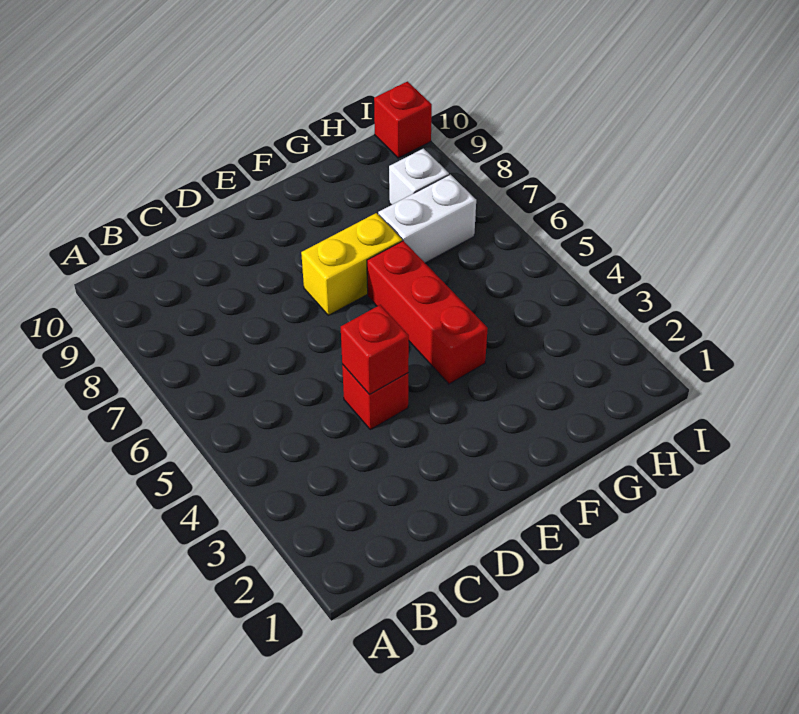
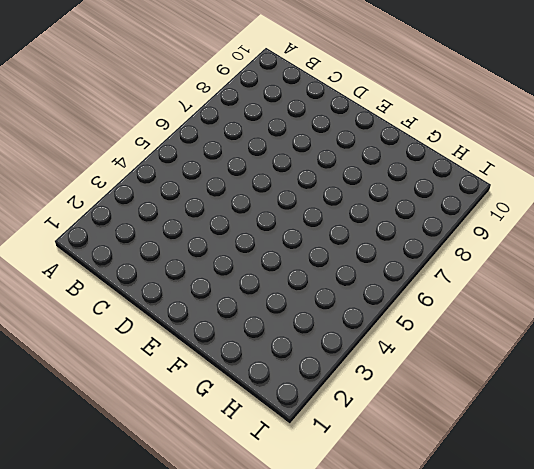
none -> red 1x1 brick [342,365,408,430]
none -> yellow 1x2 brick [301,213,402,315]

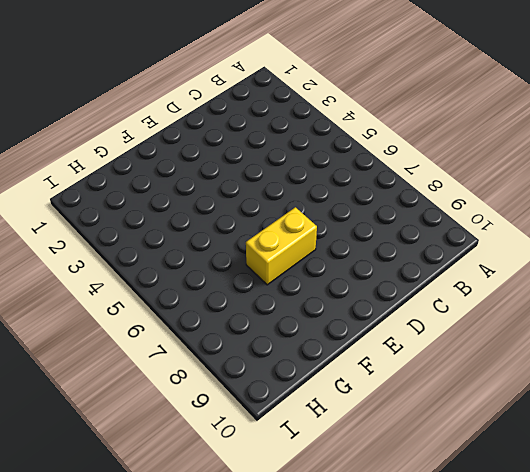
none -> red 1x1 brick [342,365,408,430]
none -> red 1x3 brick [367,241,488,384]

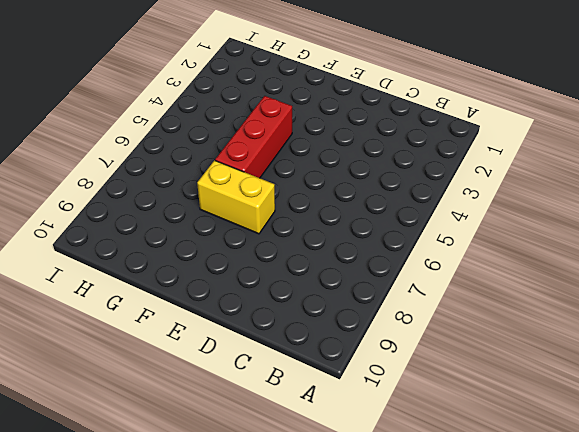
none -> red 1x1 brick [342,365,408,430]
none -> white 1x2 brick [378,175,476,263]

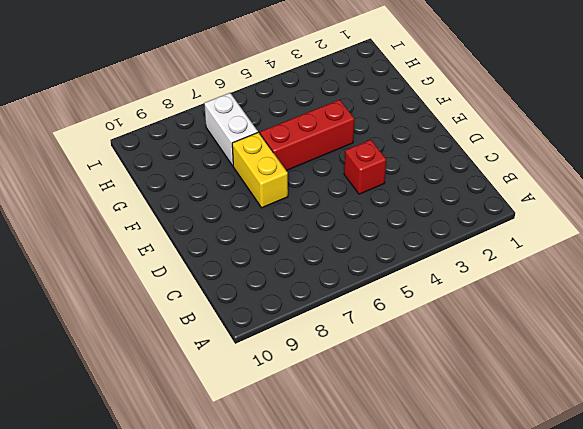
none -> white 1x1 brick [389,148,449,205]
none -> red 1x1 brick [374,82,432,158]

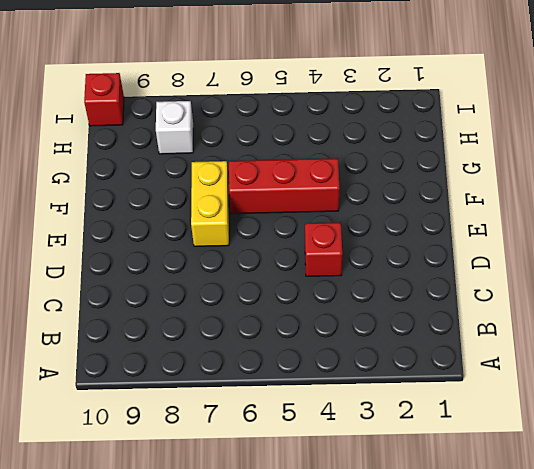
none -> white 1x2 brick [378,175,476,263]
none -> red 1x1 brick [341,305,409,394]

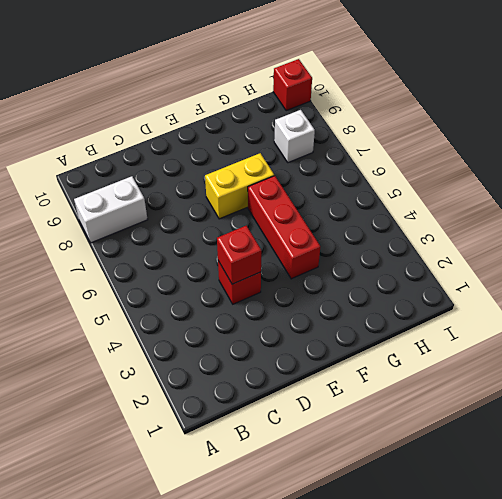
white 1x2 brick [74,176,148,243] -> white 1x2 brick moved to [378,175,476,263]

